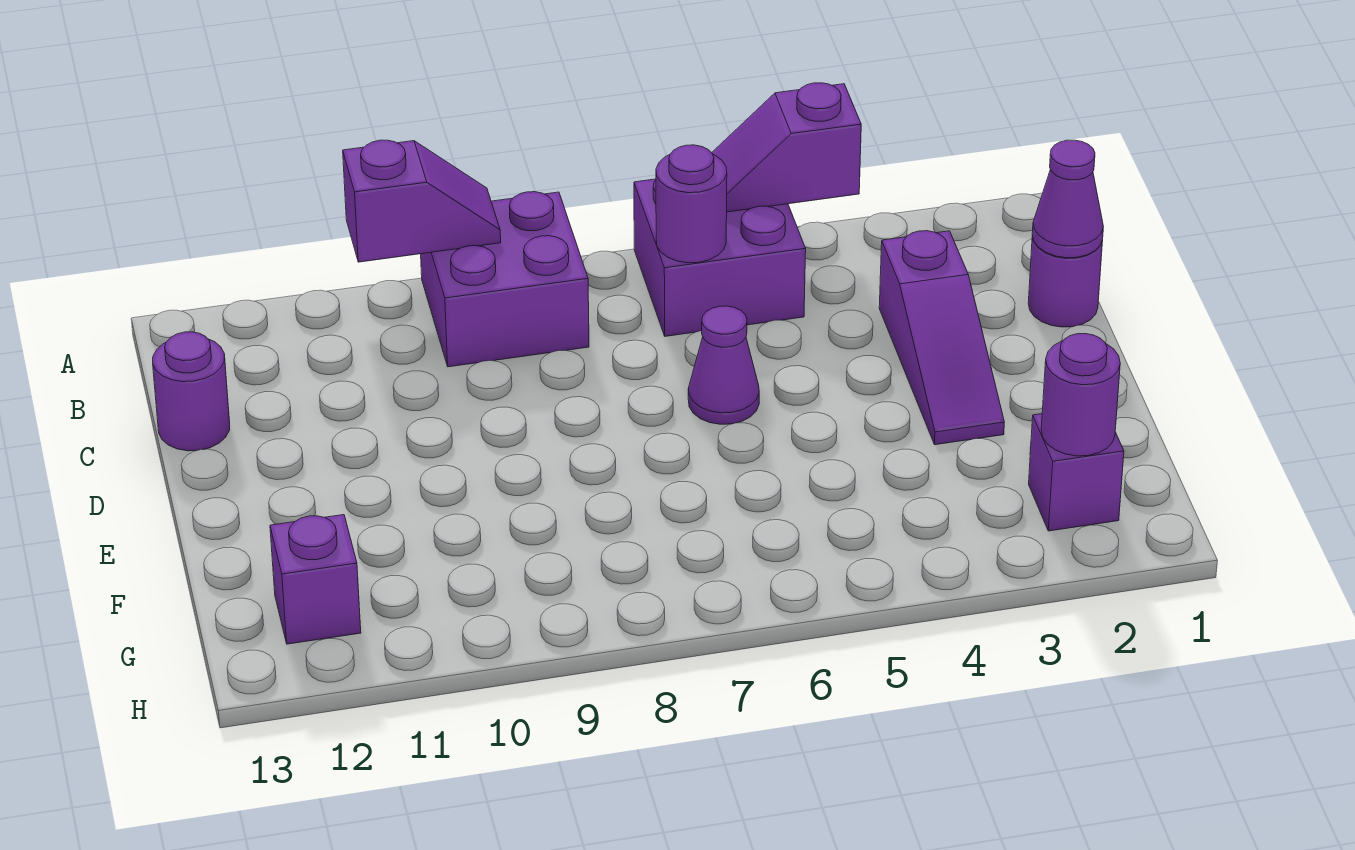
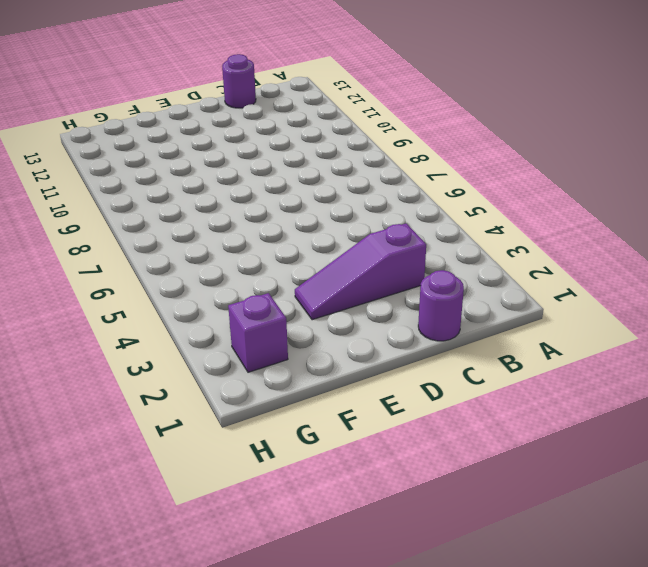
none -> purple 2x2 brick [634,179,806,336]
none -> purple 2x2 brick [421,192,589,367]
none -> purple 1x1 cone [688,306,759,424]

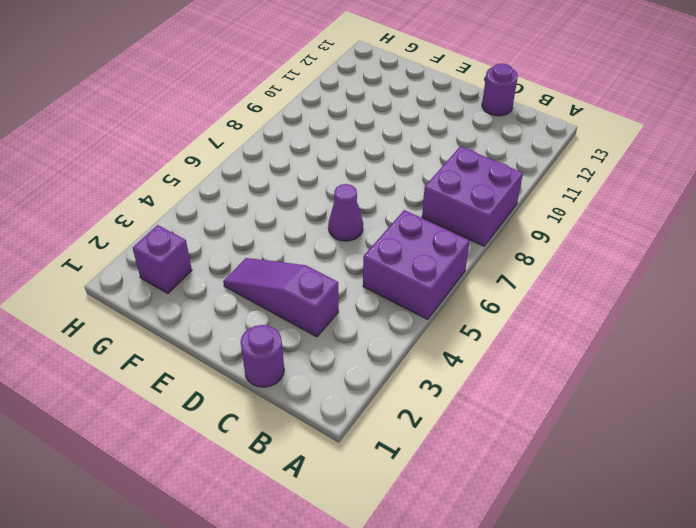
none -> purple 1x1 brick [270,515,361,644]
none -> purple 1x2 slope [712,83,861,212]
none -> purple 1x2 slope [343,140,501,262]

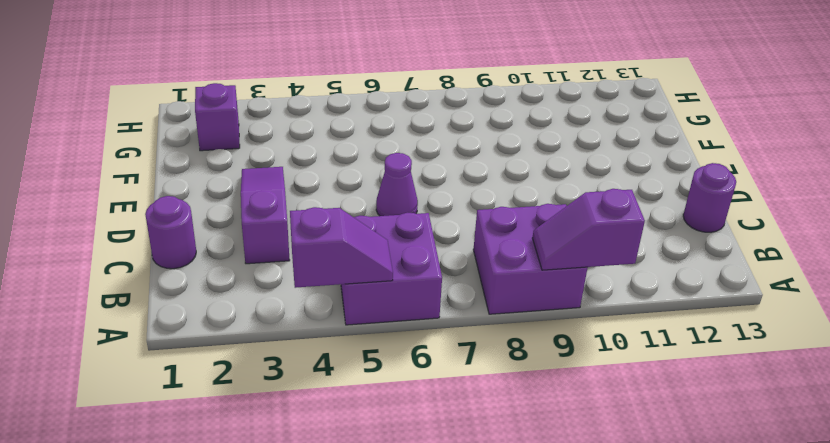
none -> purple 1x1 brick [270,515,361,644]
none -> purple 1x1 round brick [656,145,727,263]
none -> purple 1x1 cone [1032,140,1104,258]

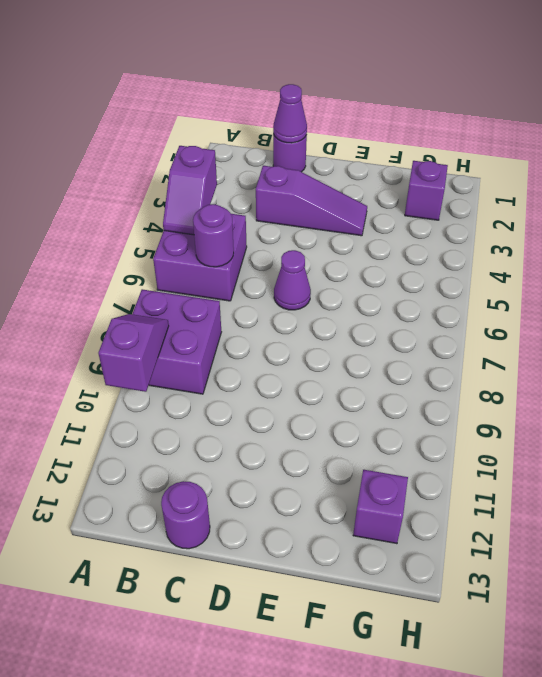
none -> purple 1x1 round brick [1041,334,1120,456]

